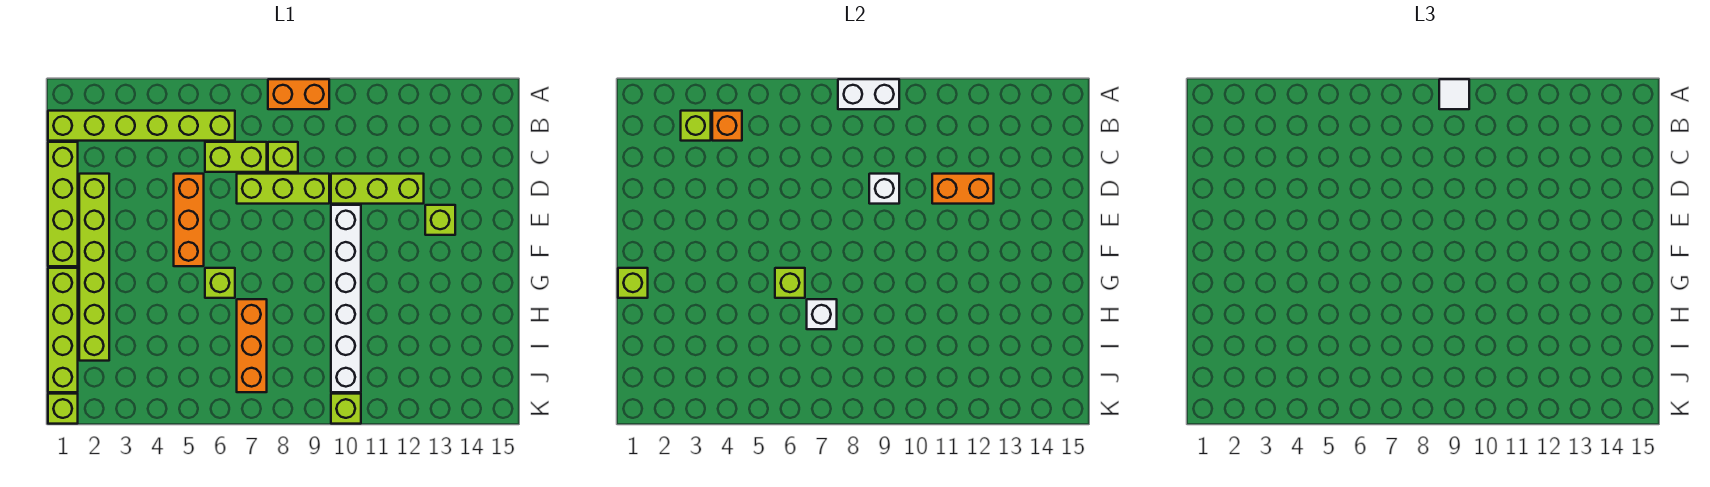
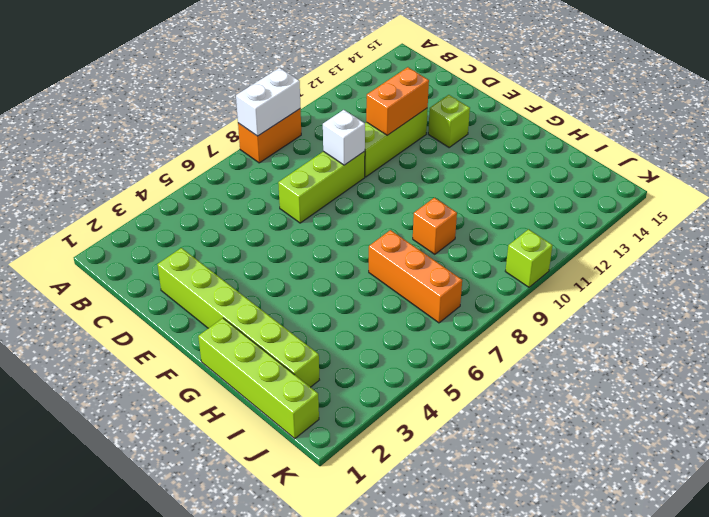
orange 1x1 brick [413,198,457,254] -> orange 1x1 brick moved to [712,111,742,141]
none -> lime 1x6 brick [48,111,235,141]
none -> lime 1x4 brick [48,142,78,266]
none -> lime 1x2 brick [205,142,267,172]

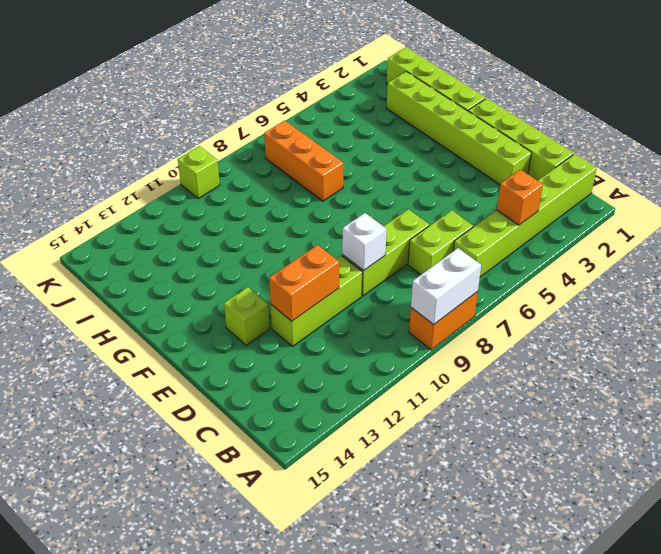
none -> lime 1x1 brick [268,142,298,172]
none -> orange 1x3 brick [174,174,204,266]
none -> white 1x6 brick [331,205,361,392]

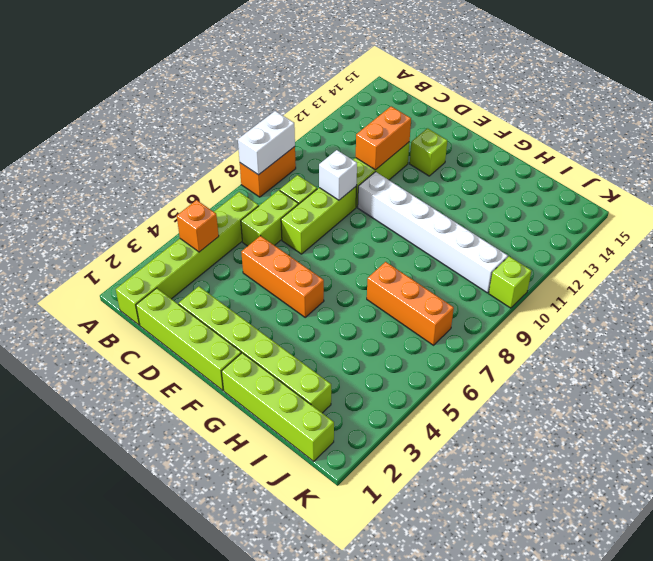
none -> lime 1x1 brick [205,268,235,298]
none -> lime 1x1 brick [48,394,78,424]
none -> lime 1x1 brick [681,111,711,141]

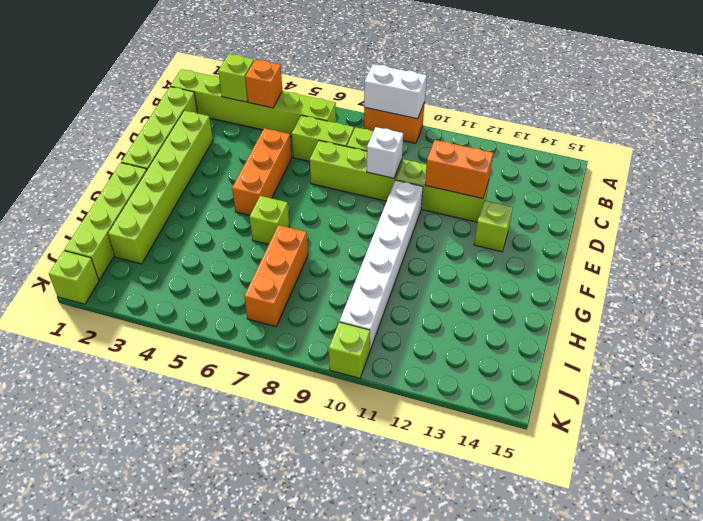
none -> lime 1x1 brick [618,268,648,298]
none -> lime 1x1 brick [775,268,805,298]
none -> white 1x1 brick [807,299,837,329]

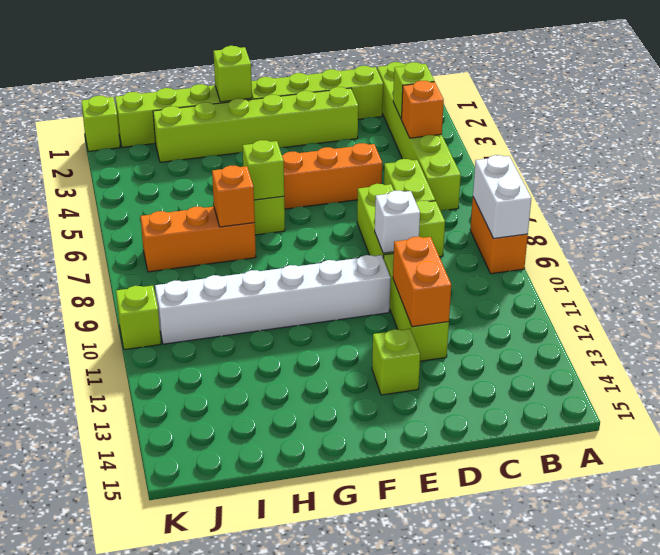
orange 1x1 brick [212,166,255,227] -> white 1x1 brick [807,299,837,329]
none -> white 1x1 tile [1439,79,1469,109]

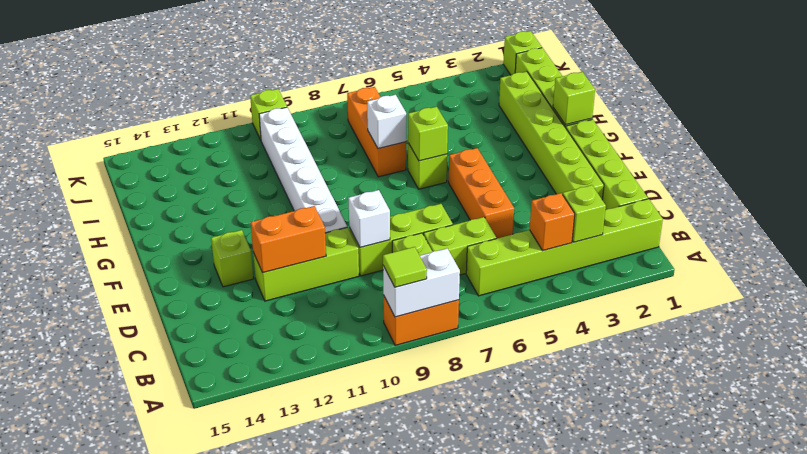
lime 1x1 tile [383,247,427,287] -> white 1x1 tile [1439,79,1469,109]

